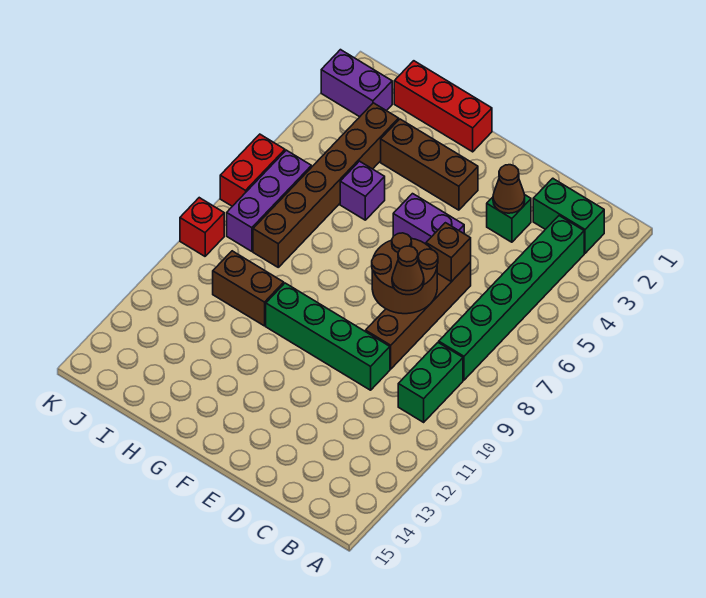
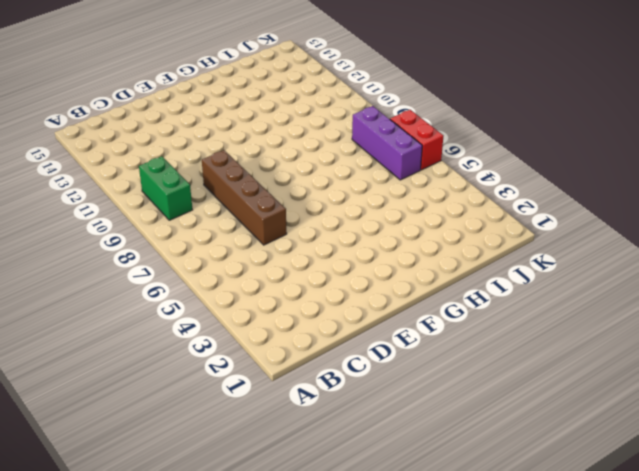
none -> green 1x2 brick [533,178,604,253]
none -> green 1x6 brick [439,216,584,380]
none -> green 1x1 brick [487,194,531,242]

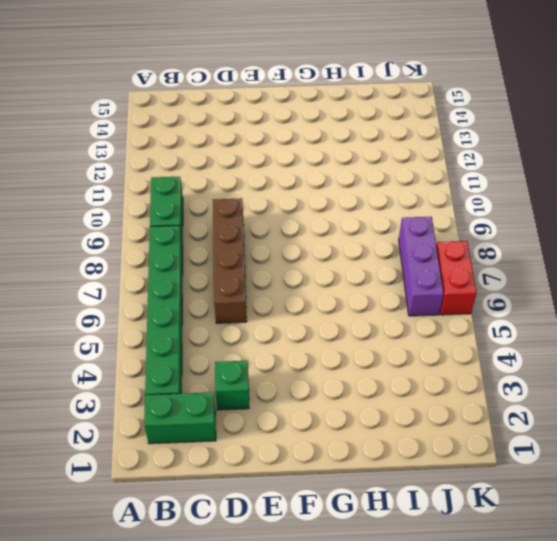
none -> green 1x4 brick [266,283,390,390]
none -> purple 1x2 brick [393,194,464,244]
none -> brown 1x3 brick [381,119,478,210]

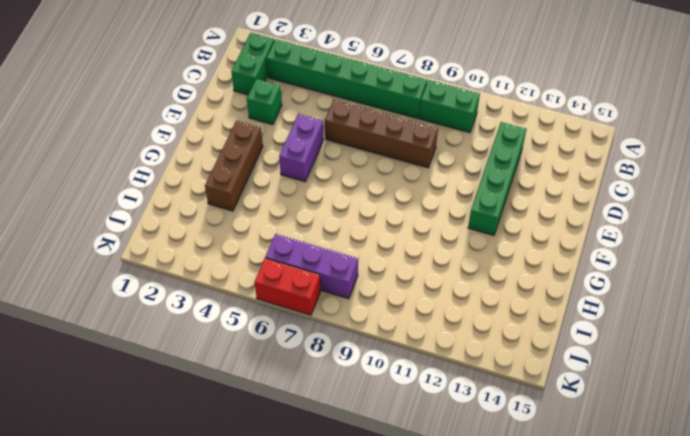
green 1x4 brick [468,122,526,235] -> green 1x4 brick moved to [266,283,390,390]
none -> red 1x3 brick [394,61,492,152]
none -> purple 1x1 brick [340,161,385,220]
none -> brown 1x2 brick [213,251,284,326]

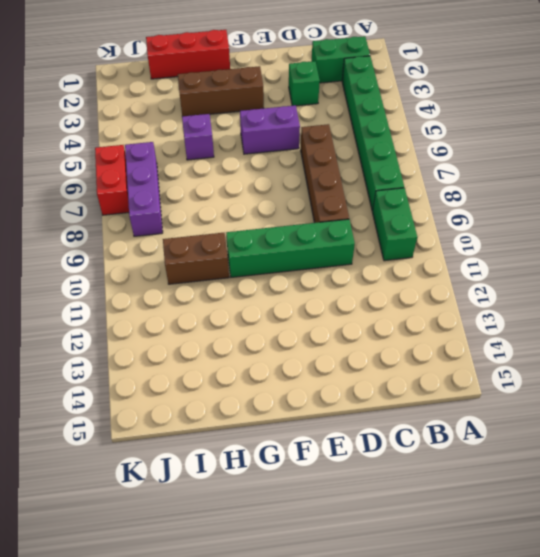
none -> brown 1x6 brick [253,103,399,267]
none -> purple 1x2 brick [321,50,392,117]
none -> red 1x1 brick [180,198,224,256]

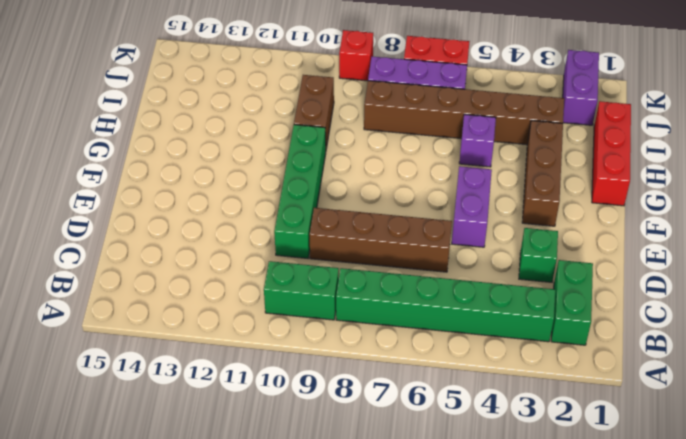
none -> brown 1x1 cone [493,165,525,213]
none -> brown 1x1 brick [426,223,471,282]
none -> brown 2x2 round brick [372,233,438,314]

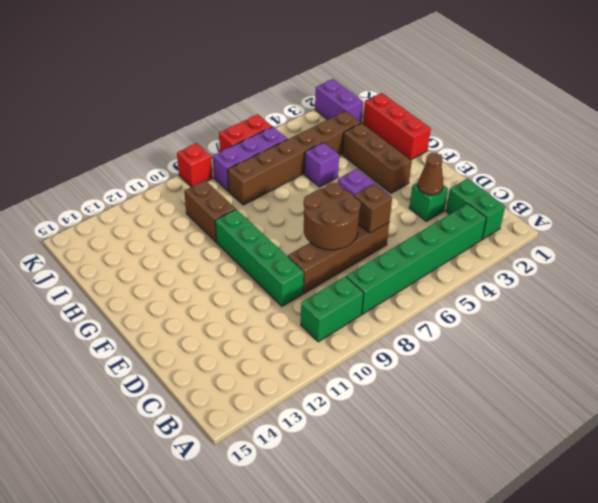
none -> brown 1x1 cone [392,246,424,295]

